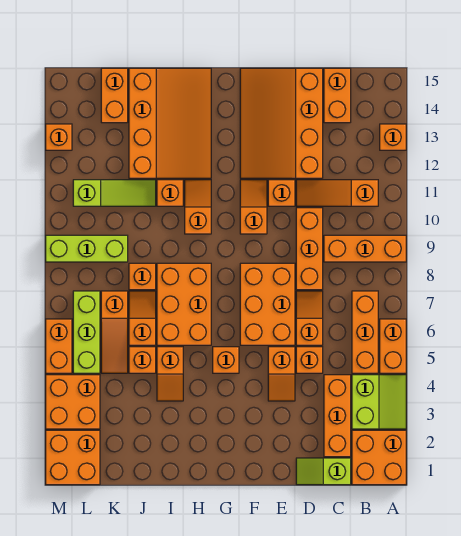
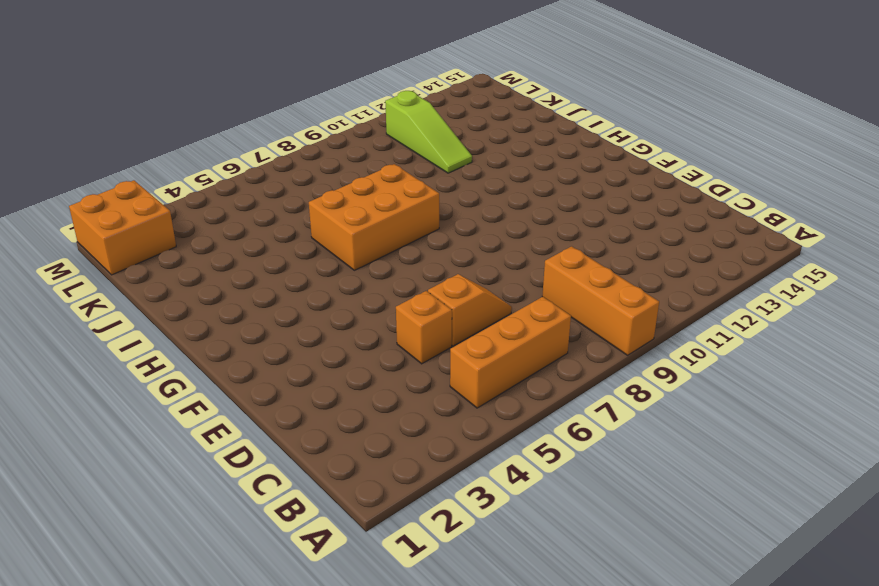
none -> orange 2x2 brick [352,430,406,485]
none -> lime 2x2 slope [352,375,406,429]
none -> orange 1x2 brick [380,319,406,373]
none -> orange 1x1 brick [380,124,406,150]

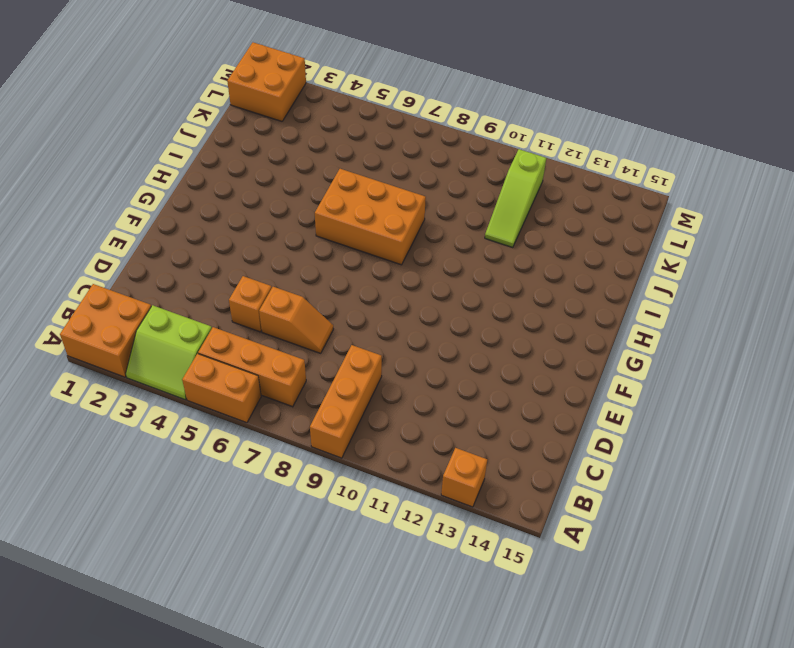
none -> orange 1x3 slope [296,180,378,206]
none -> lime 1x2 slope [296,458,351,485]
none -> orange 1x3 brick [324,375,351,457]
none -> orange 1x2 brick [324,68,351,123]

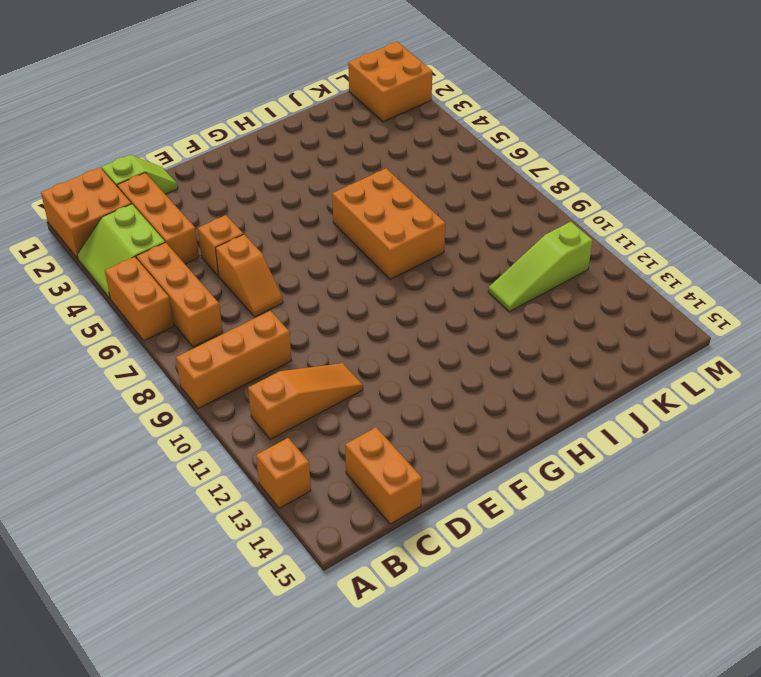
none -> orange 1x3 brick [296,208,323,290]
none -> orange 3x4 slope [240,68,323,178]
none -> orange 1x2 slope [268,347,295,401]
none -> orange 2x3 brick [240,263,295,345]

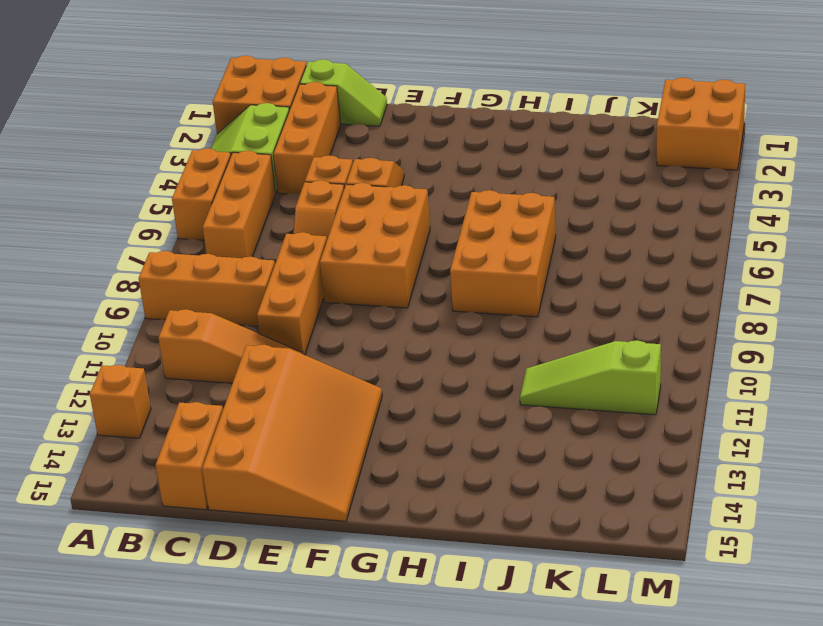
none -> orange 1x1 brick [268,180,295,206]
none -> orange 1x2 slope [240,180,267,234]
none -> orange 1x1 brick [213,347,239,373]
none -> orange 1x2 slope [185,180,211,234]

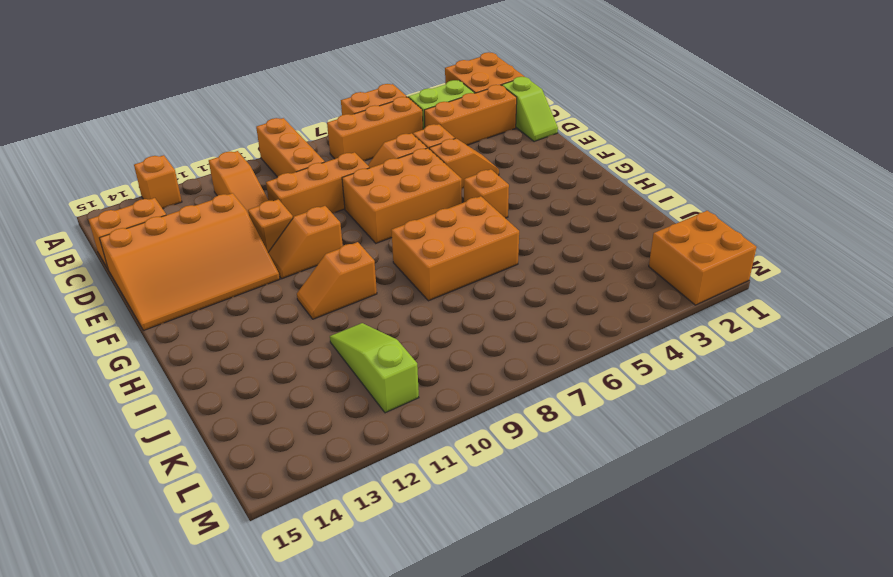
none -> orange 3x4 slope [129,68,211,178]
none -> orange 1x2 slope [157,347,183,401]
none -> orange 1x1 brick [157,180,183,206]
none -> orange 1x1 brick [129,347,156,373]

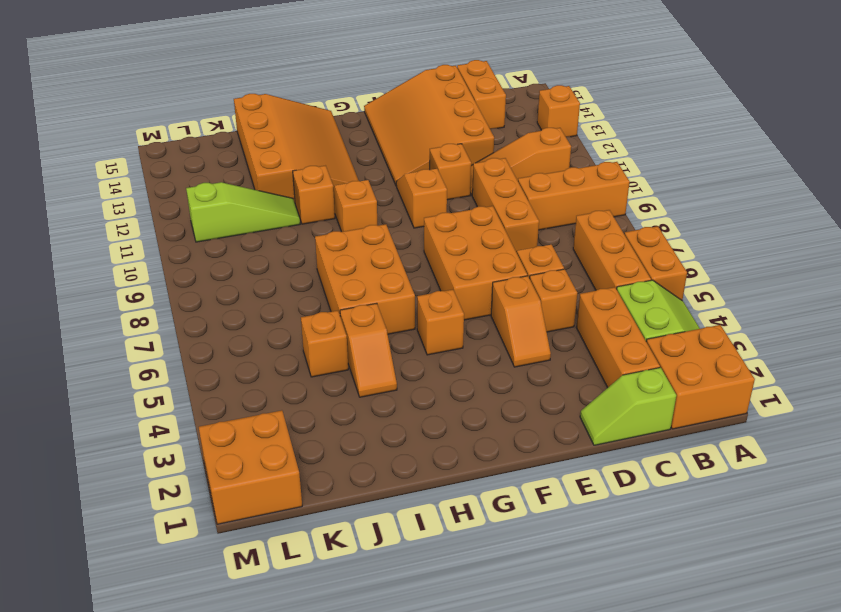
none -> orange 1x2 slope [129,291,156,345]
none -> orange 1x1 brick [129,263,156,290]
none -> orange 1x3 slope [101,291,128,373]
none -> lime 1x3 brick [46,235,128,262]

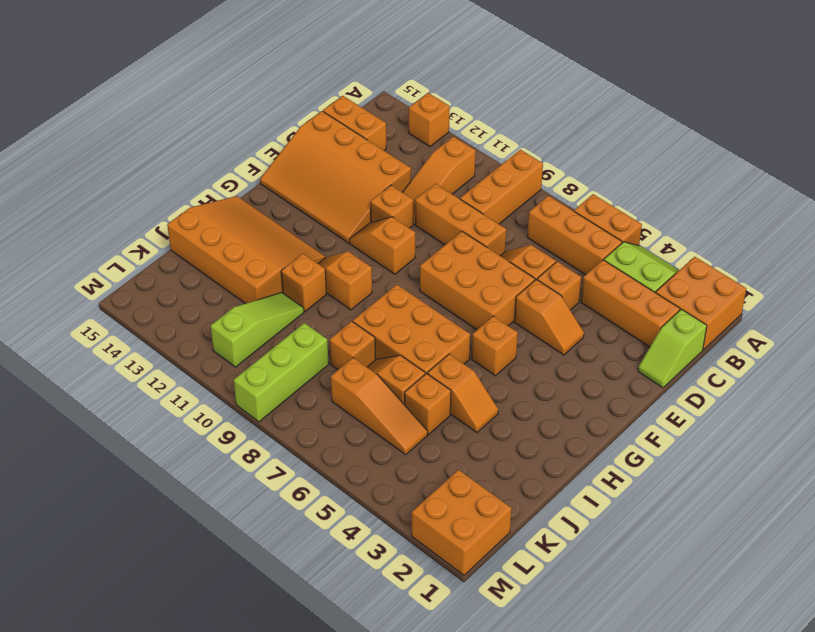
none -> orange 1x2 brick [101,68,128,123]
none -> orange 2x2 brick [46,375,100,429]
none -> lime 1x3 brick [73,291,100,373]
none -> orange 1x2 brick [46,319,72,373]

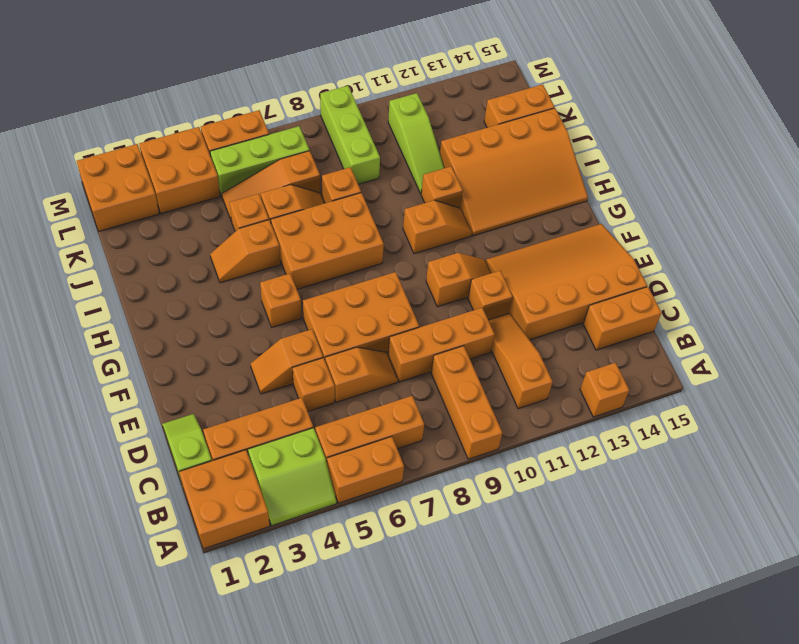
none -> orange 1x1 brick [46,124,72,150]

